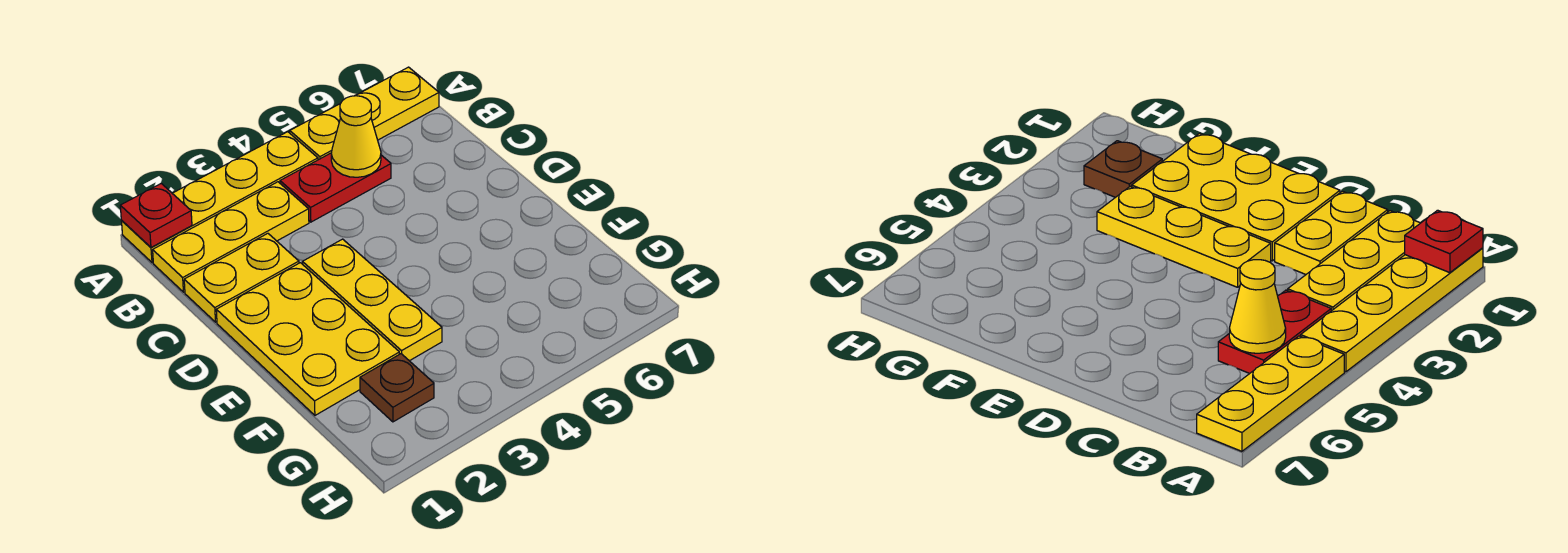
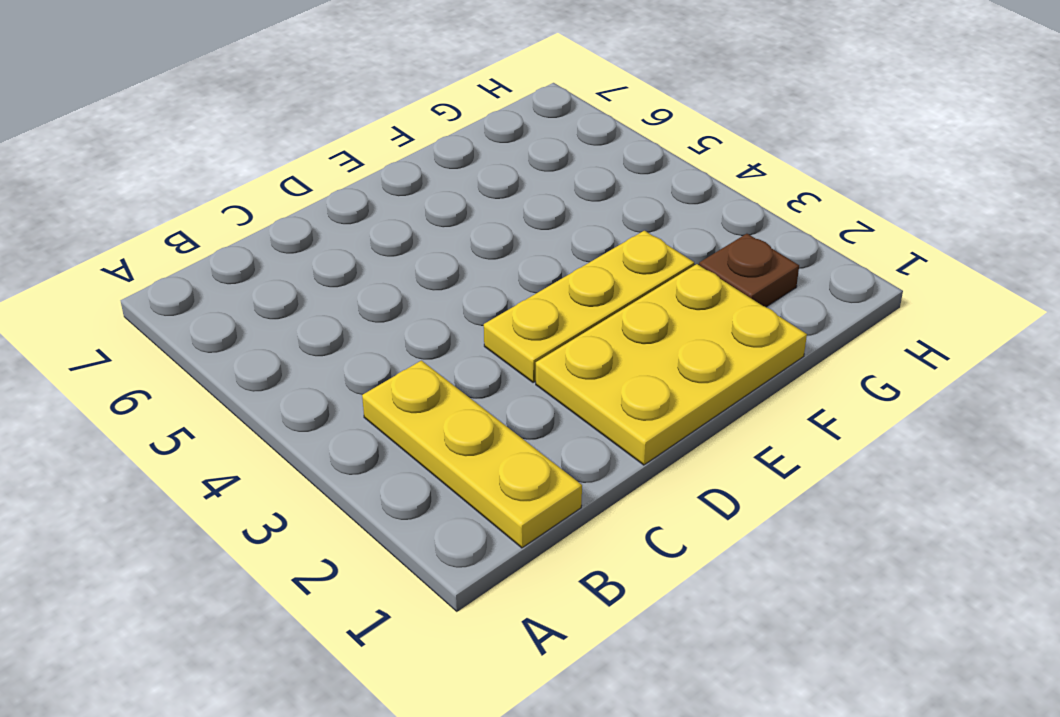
none -> yellow 1x4 plate [122,132,318,263]
none -> yellow 1x3 plate [290,67,439,160]

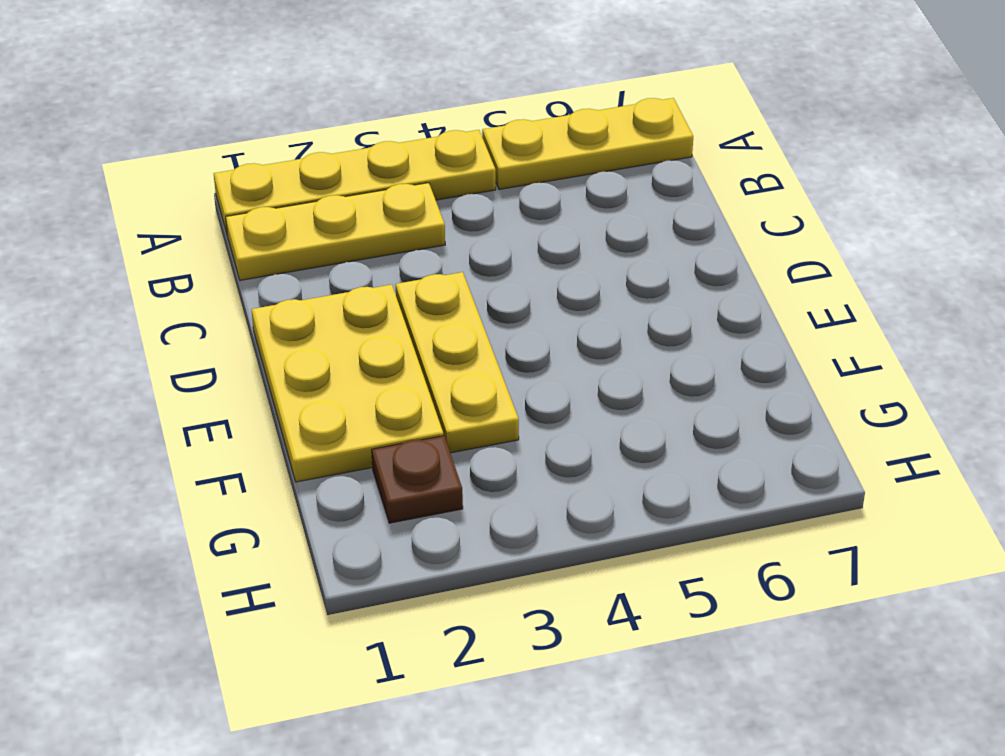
none -> red 1x2 plate [280,153,391,222]
none -> yellow 1x2 plate [184,233,299,322]

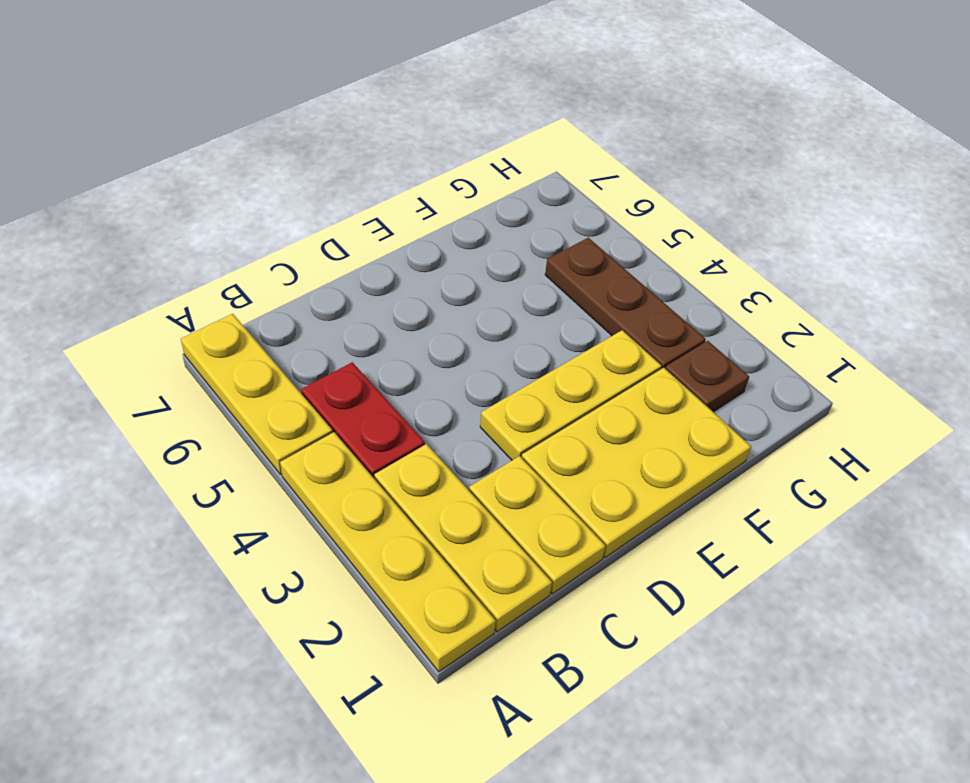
brown 1x3 plate [545,238,706,369] -> none
none -> red 1x1 plate [120,184,192,247]
none -> yellow 1x1 cone [331,96,381,177]

